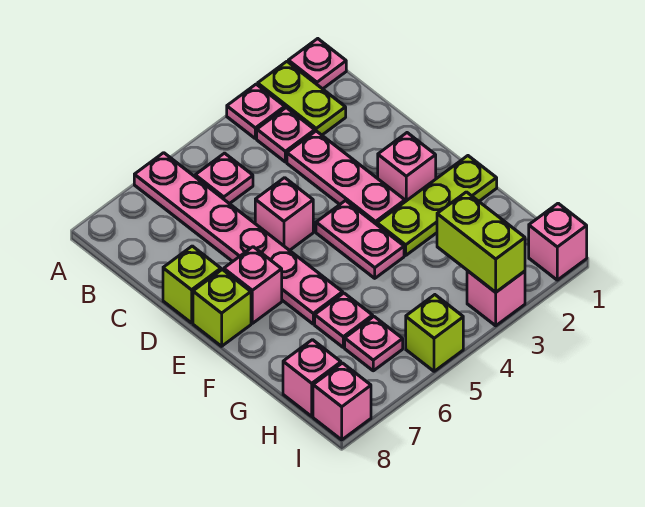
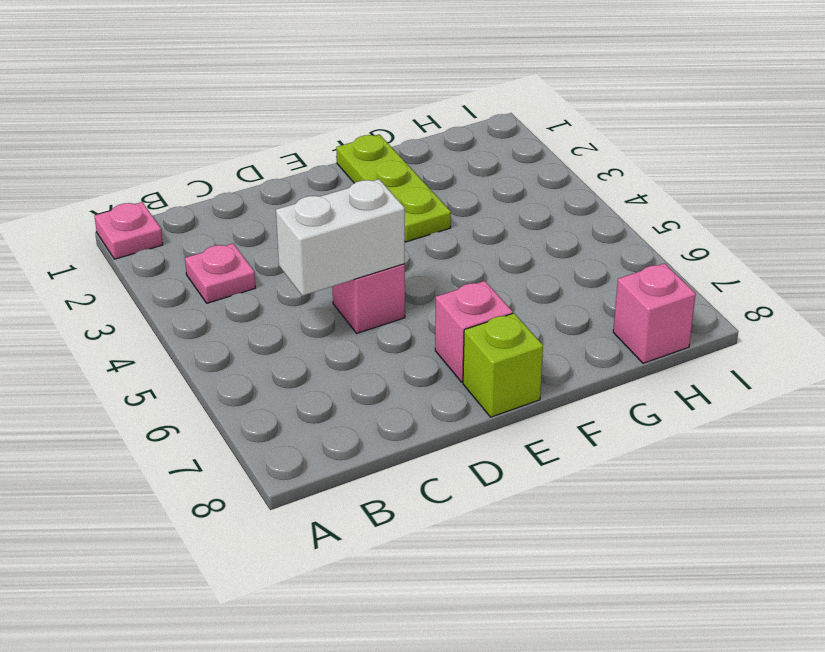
white 1x2 brick [276,179,405,296] -> none
none -> lime 1x2 plate [258,62,346,135]
none -> pink 1x1 plate [227,84,285,139]
none -> pink 1x6 plate [134,153,343,324]

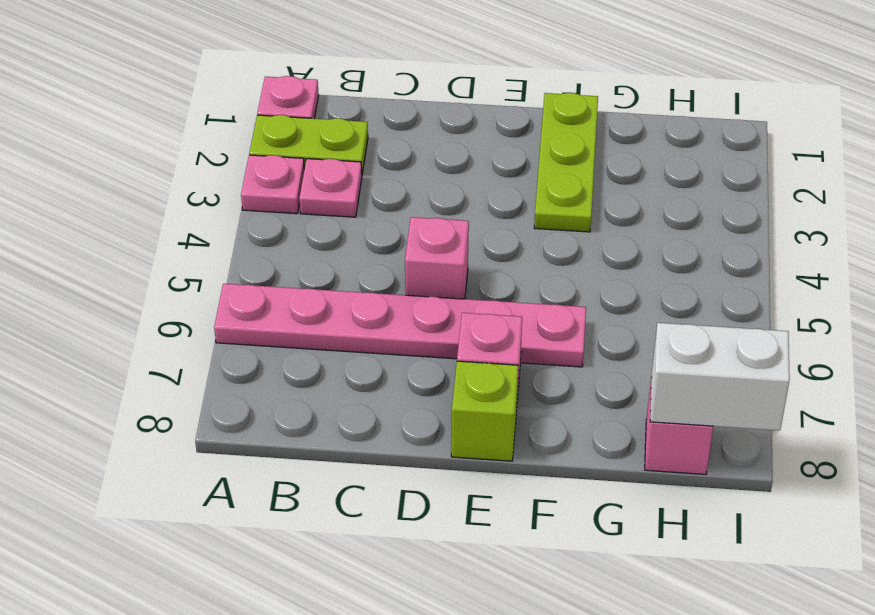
white 1x2 brick [650,323,790,431] -> none
none -> pink 1x1 plate [195,153,253,204]
none -> pink 1x3 plate [287,131,405,225]
none -> lime 1x1 brick [163,246,221,323]

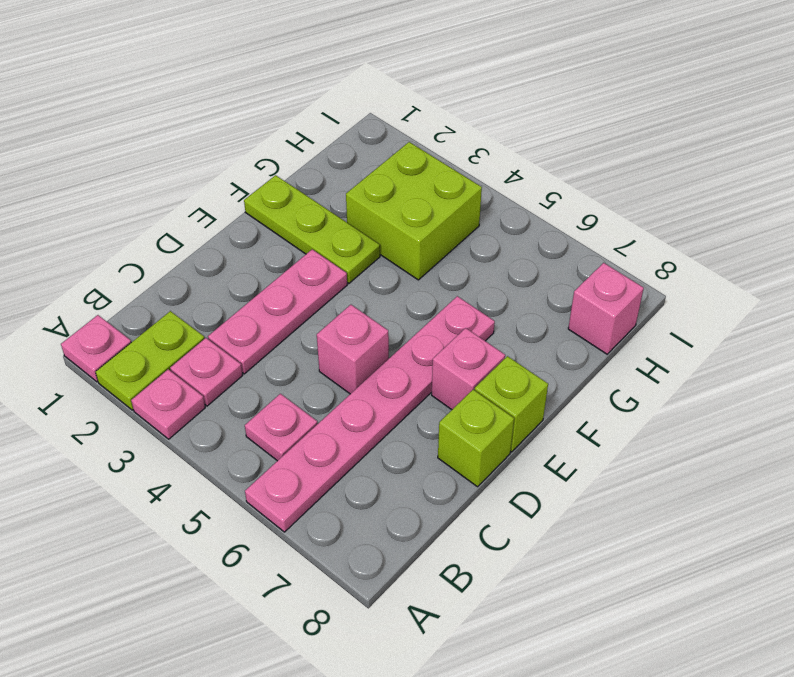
lime 2x2 brick [346,142,482,280] -> none
none -> pink 1x1 brick [378,133,436,202]
none -> pink 1x2 plate [316,201,404,278]
none -> pink 1x1 plate [315,293,373,347]

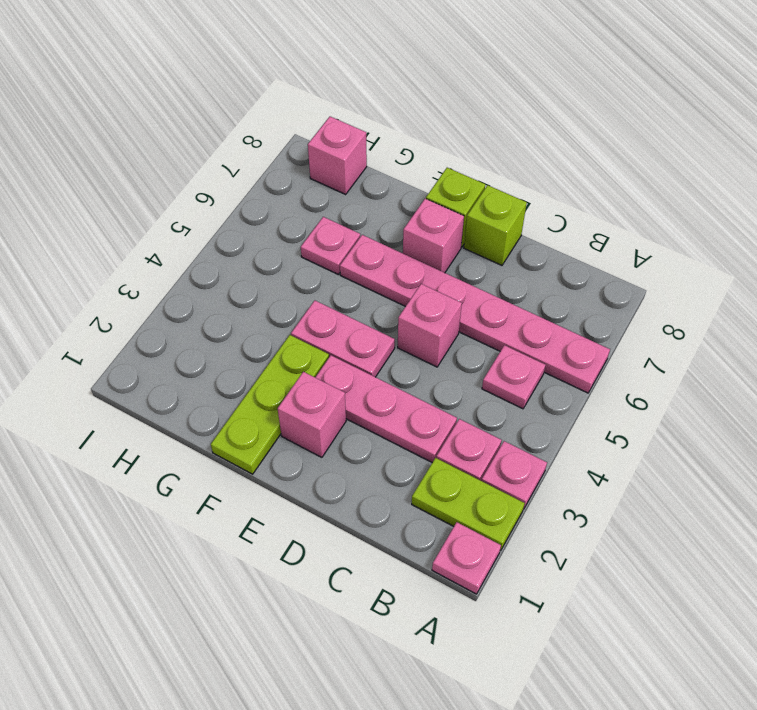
none -> pink 1x1 plate [345,317,403,371]
none -> pink 1x1 brick [529,203,587,280]
none -> pink 1x1 brick [467,271,525,326]

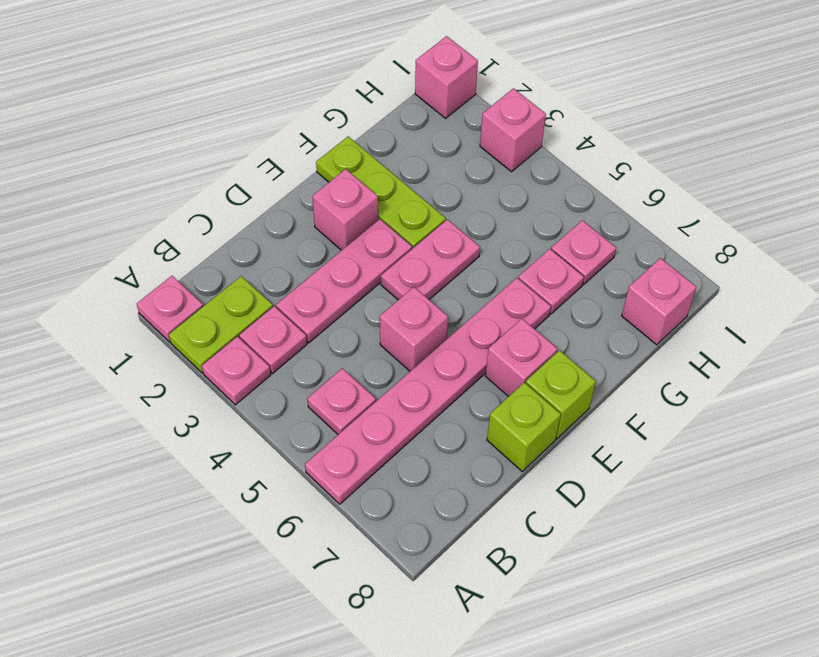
none -> lime 1x1 brick [406,295,463,371]
none -> pink 1x1 brick [313,363,371,440]
none -> lime 1x2 brick [437,192,525,292]

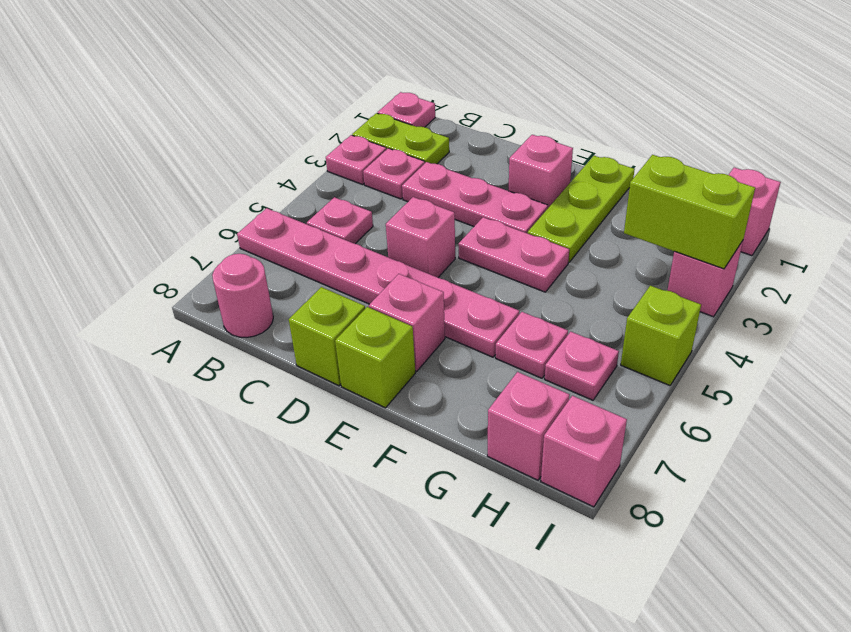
pink 1x1 round brick [212,254,273,337] -> none

